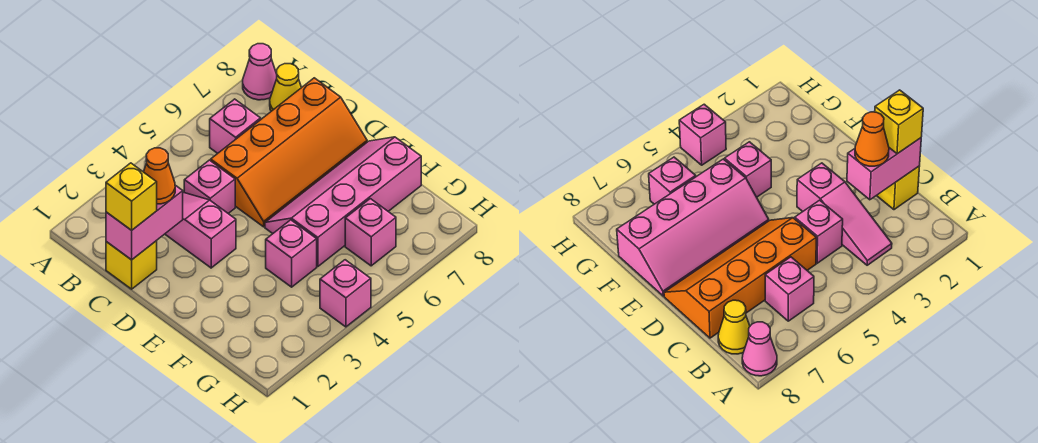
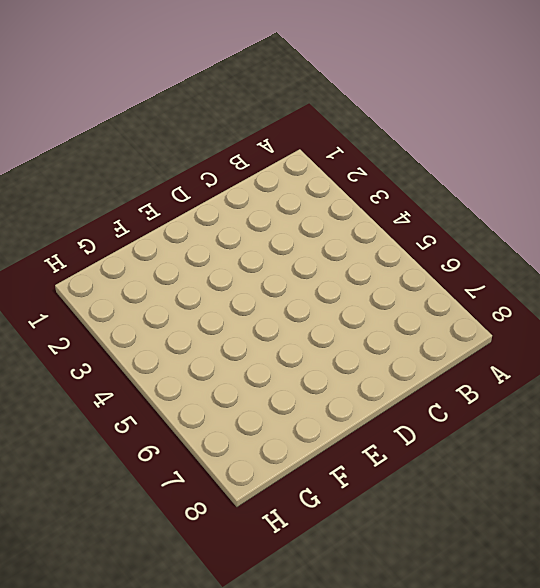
none -> pink 1x1 cone [243,44,277,100]
none -> pink 1x3 slope [165,192,236,268]
none -> pink 1x1 brick [210,99,261,153]

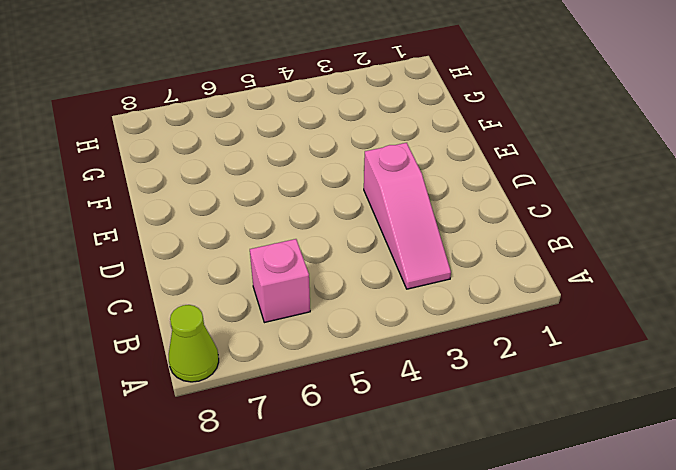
lime 1x1 cone [169,305,219,382] -> pink 1x1 cone [243,44,277,100]
none -> yellow 1x1 cone [270,64,301,111]
none -> yellow 1x1 brick [106,241,157,289]
none -> pink 1x1 brick [184,160,235,214]

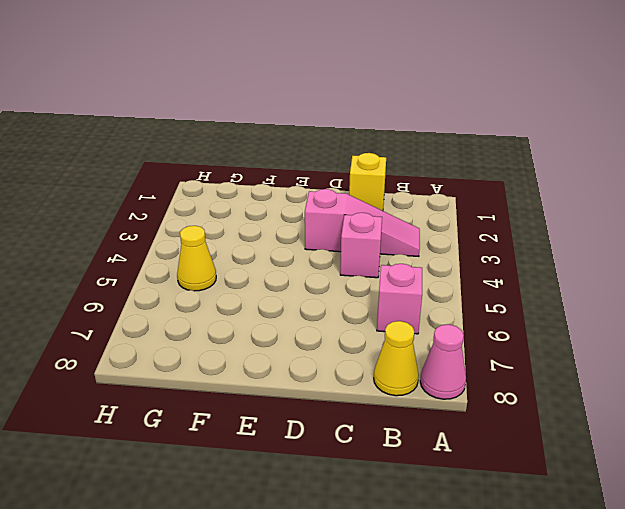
yellow 1x1 cone [177,226,216,291] -> none
none -> orange 2x4 slope [211,78,367,227]
none -> pink 2x4 slope [265,137,421,267]
none -> pink 1x1 brick [266,220,317,287]

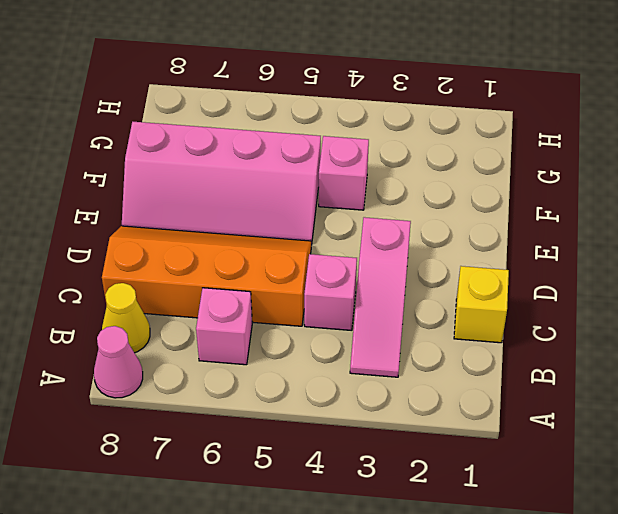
none -> pink 1x1 brick [345,199,396,266]
none -> pink 1x1 brick [320,260,371,327]
none -> pink 1x2 brick [106,185,183,260]

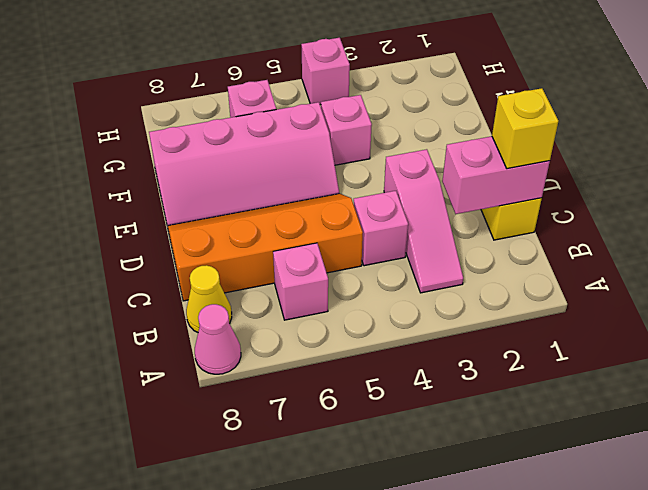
none -> orange 1x1 cone [144,148,175,204]

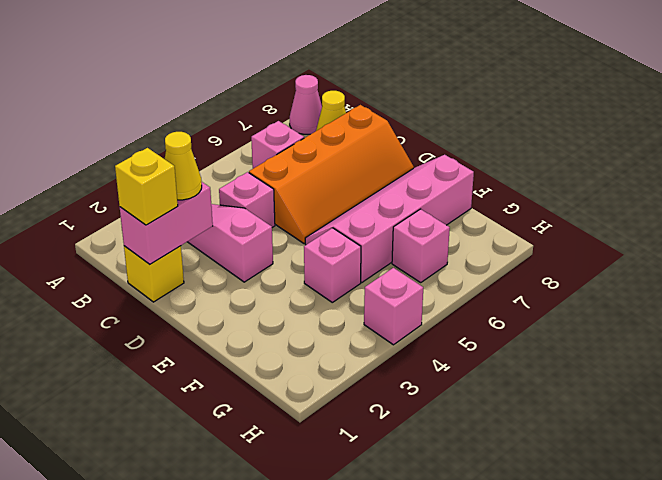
yellow 1x1 cone [165,132,202,200] -> orange 1x1 cone [144,148,175,204]

